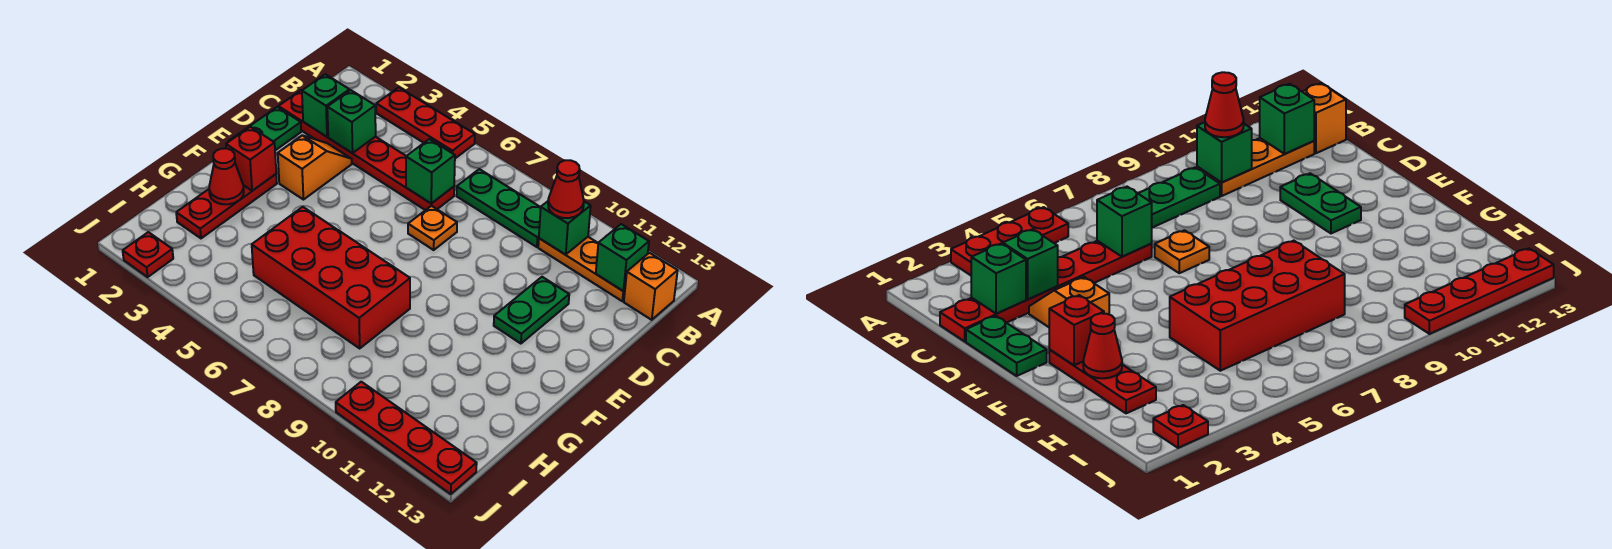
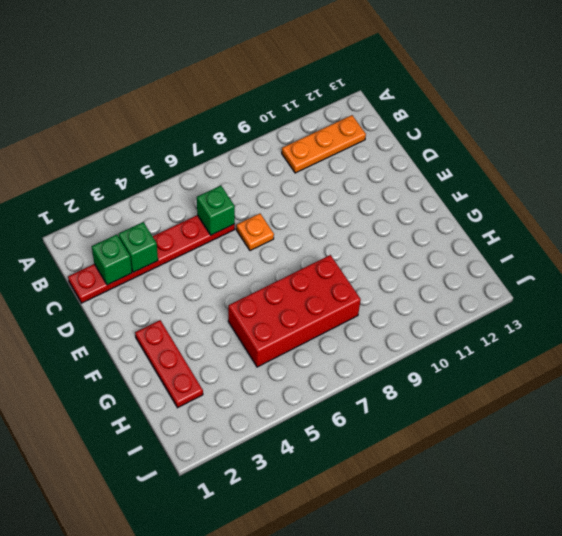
none -> red 1x3 plate [376,87,475,158]
none -> green 1x3 plate [456,169,541,247]
none -> orange 1x1 brick [624,253,678,320]

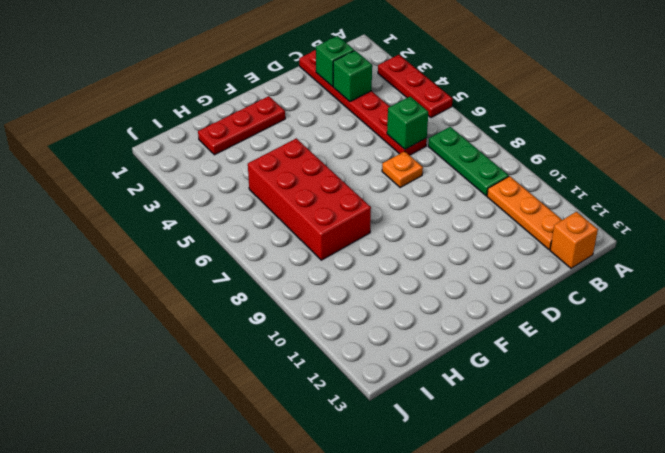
none -> green 1x2 plate [229,107,301,150]
none -> orange 1x2 slope [278,136,352,200]
none -> green 1x2 plate [494,277,569,344]

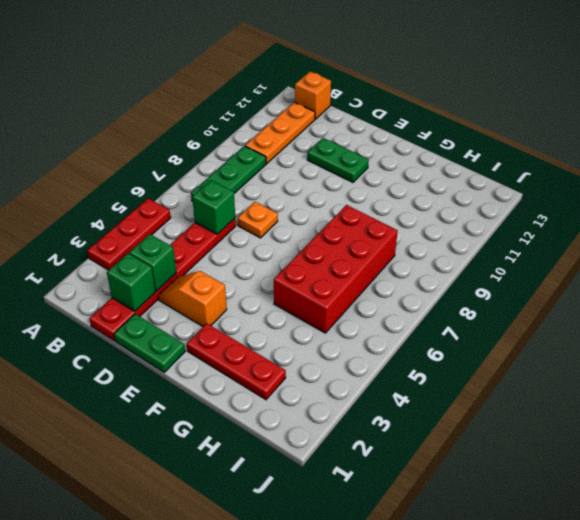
none -> red 1x1 plate [123,232,173,277]
none -> red 1x4 plate [336,382,477,494]
none -> green 1x1 brick [539,201,591,255]

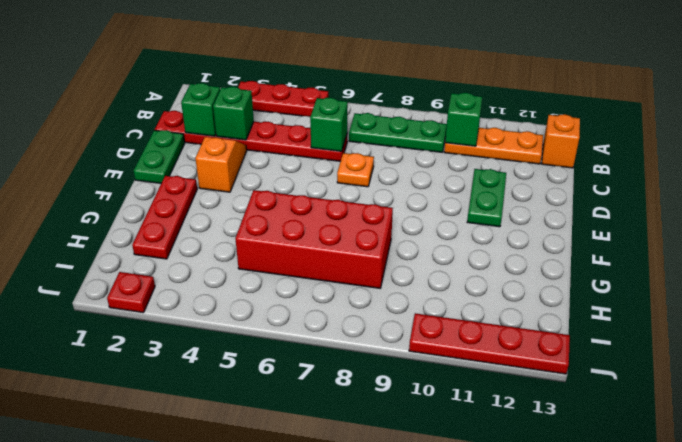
none -> green 1x1 brick [596,224,649,291]
none -> red 1x1 brick [226,127,276,191]
none -> red 1x1 cone [209,148,244,204]

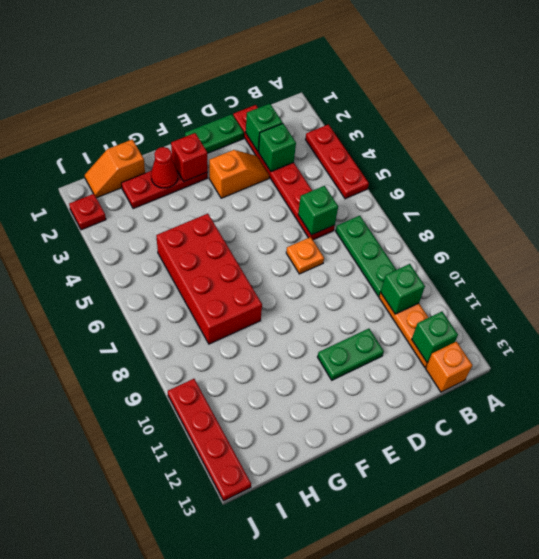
orange 1x2 slope [85,139,145,198] -> none
none -> red 1x1 cone [548,160,584,218]

